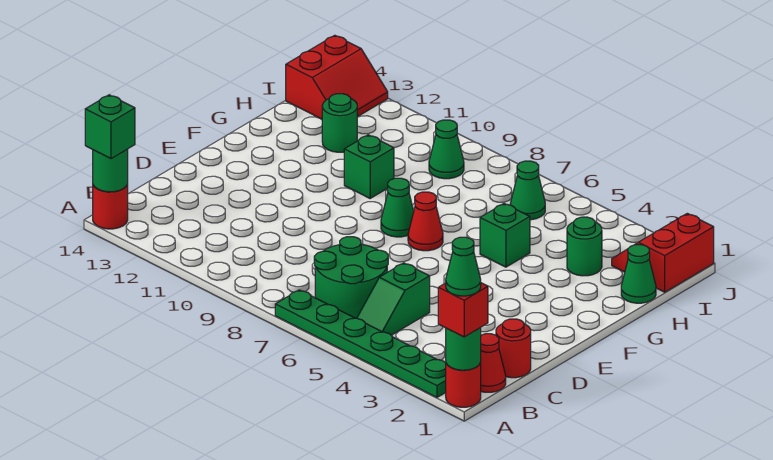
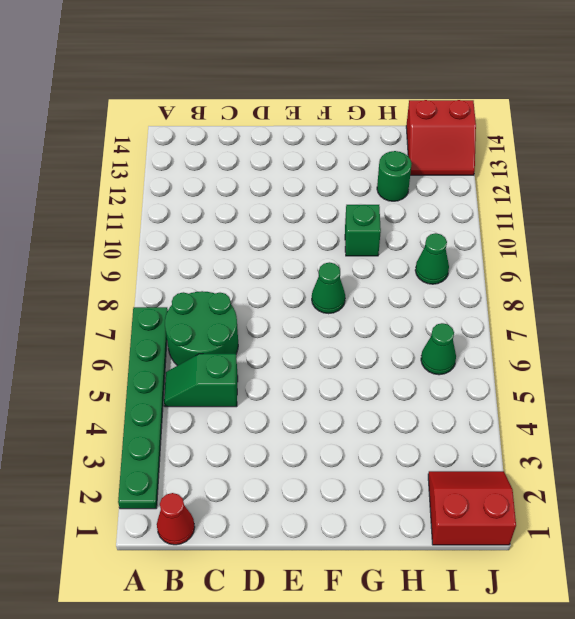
none -> red 1x1 round brick [446,362,481,407]
none -> red 1x1 round brick [93,184,128,229]
none -> red 1x1 round brick [496,319,531,378]

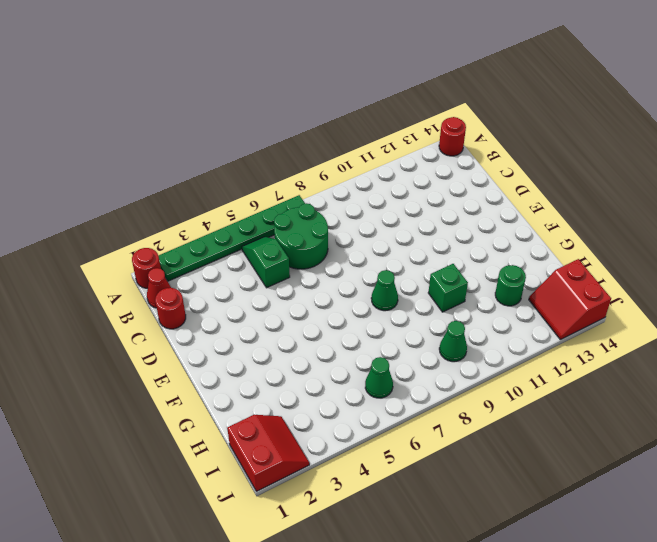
none -> red 1x1 cone [408,192,443,251]
none -> green 1x1 brick [480,204,530,267]
none -> green 1x1 cone [621,245,656,303]

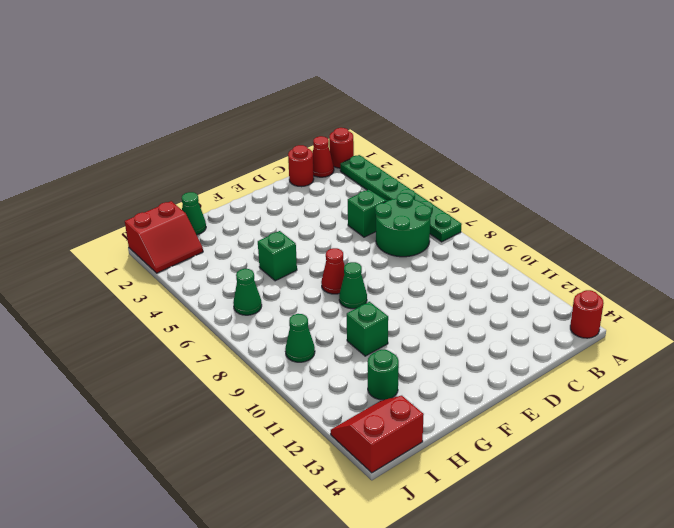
none -> green 1x1 round brick [567,217,602,276]
none -> green 1x1 round brick [446,328,481,370]
none -> green 1x1 round brick [93,149,128,192]

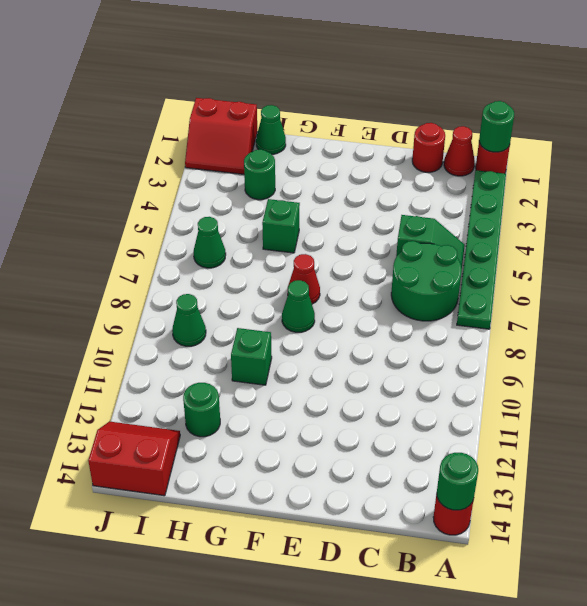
none -> red 1x1 brick [438,283,488,337]
none -> green 1x1 brick [85,95,135,159]
none -> green 1x1 cone [446,237,481,296]

